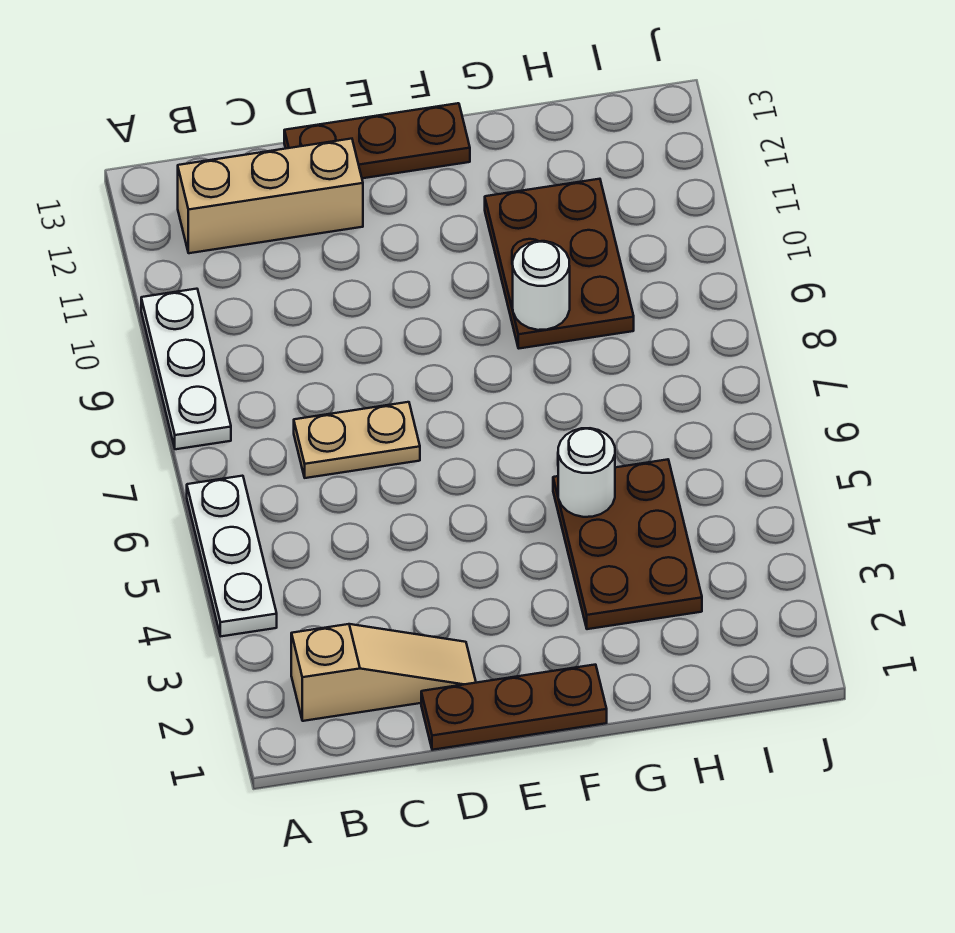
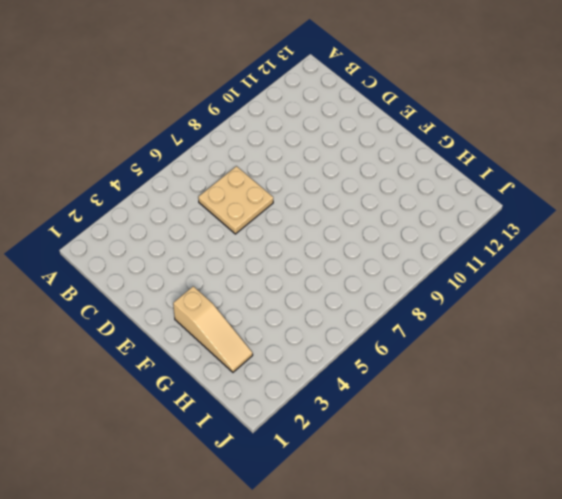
tan 2x2 plate [198,166,273,234] -> tan 1x2 plate [294,402,420,478]
tan 1x3 slope [173,286,253,372] -> tan 1x3 slope moved to [291,624,476,721]
none -> white 1x3 plate [187,476,277,636]
none -> white 1x3 plate [141,289,231,449]

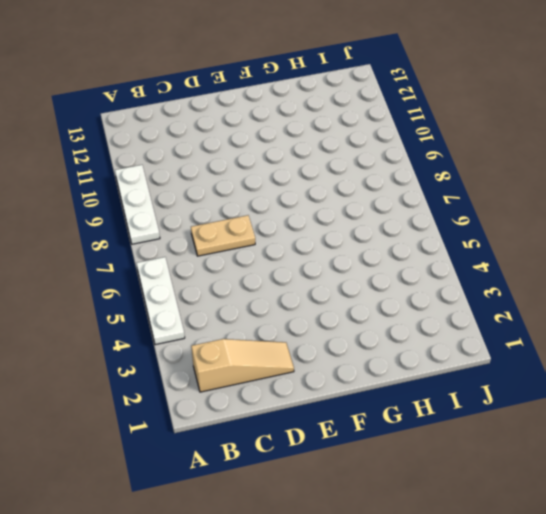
none -> tan 1x3 brick [178,139,363,253]
none -> brown 1x3 plate [421,665,607,750]

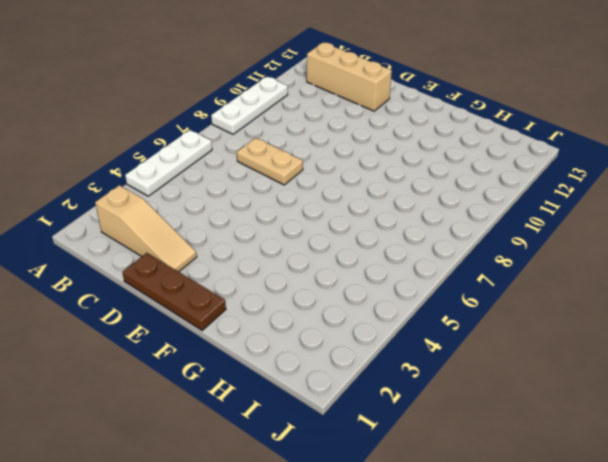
none -> brown 1x3 plate [284,103,470,178]
none -> brown 2x3 plate [553,459,702,629]

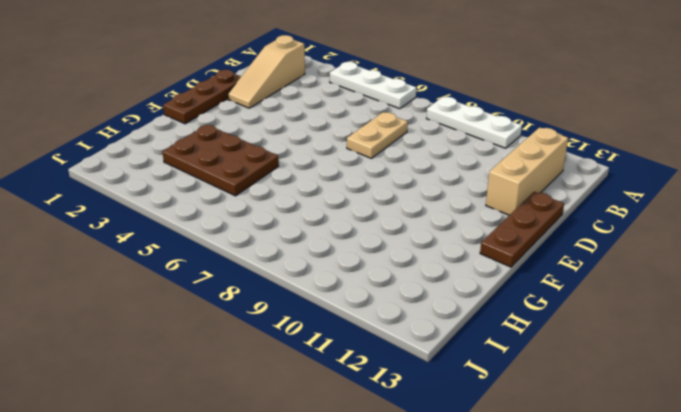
none -> brown 2x3 plate [485,179,634,348]
none -> white 1x1 round brick [558,428,615,517]

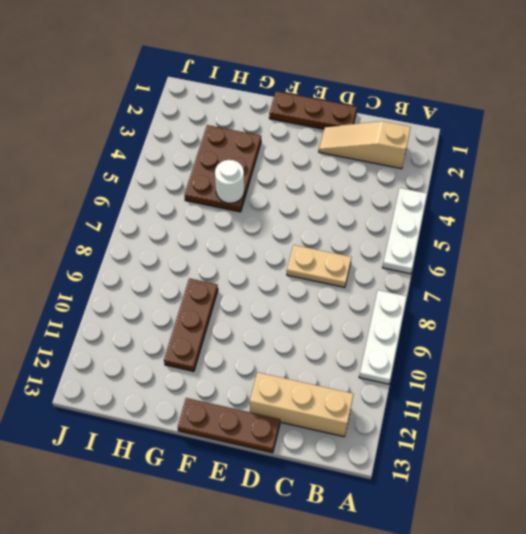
brown 1x3 plate [164,278,218,371] -> brown 2x3 plate [485,179,634,348]
none -> white 1x1 round brick [513,241,570,330]

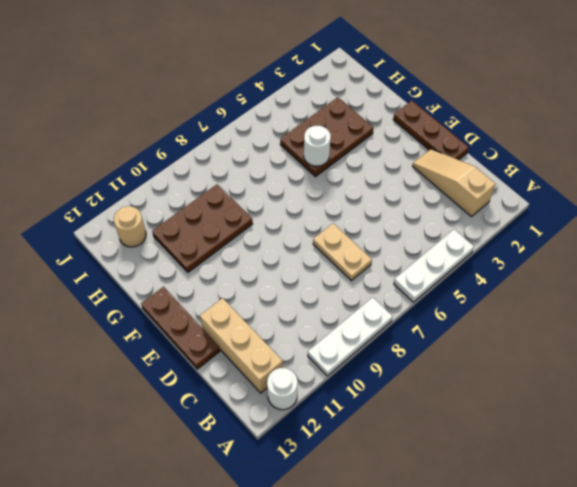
white 1x1 round brick [267,368,298,410] -> white 1x1 round brick moved to [513,241,570,330]
tan 1x1 round brick [114,206,146,247] -> none

